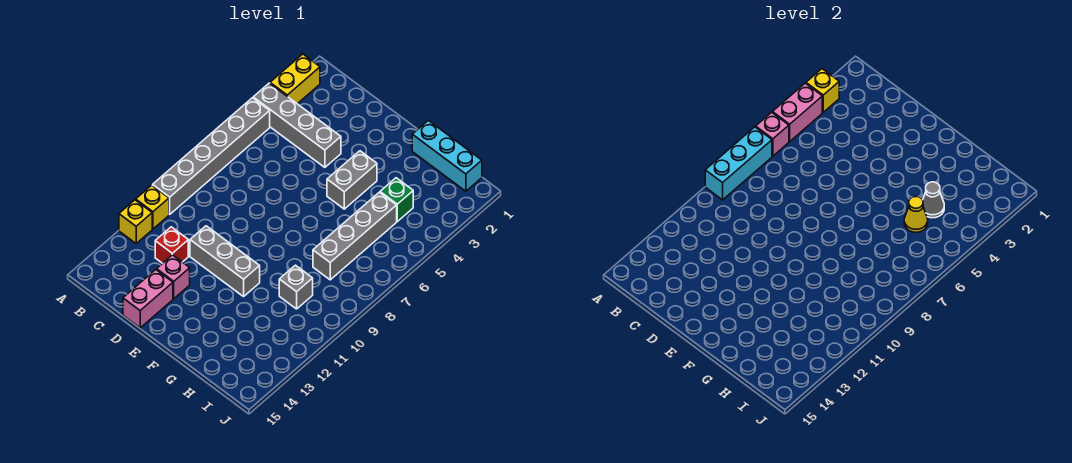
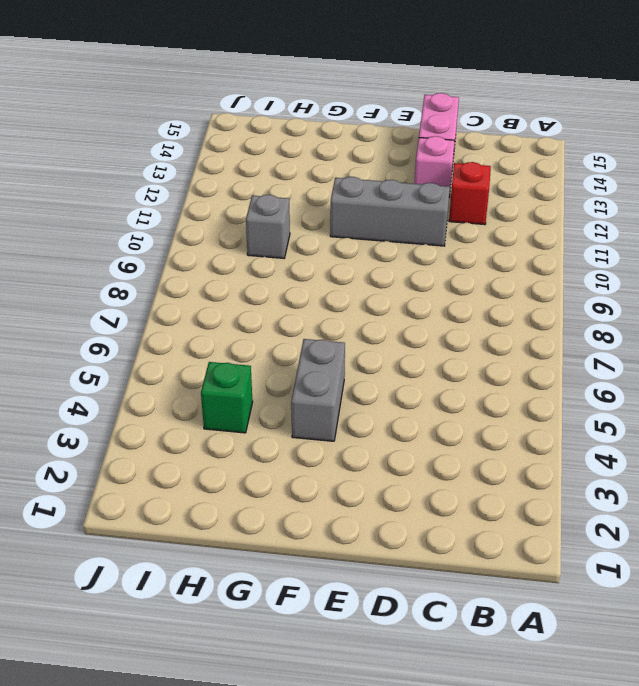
none -> yellow 1x2 brick [270,54,320,104]
none -> grey 1x4 brick [253,83,341,167]
none -> grey 1x6 brick [153,98,270,214]

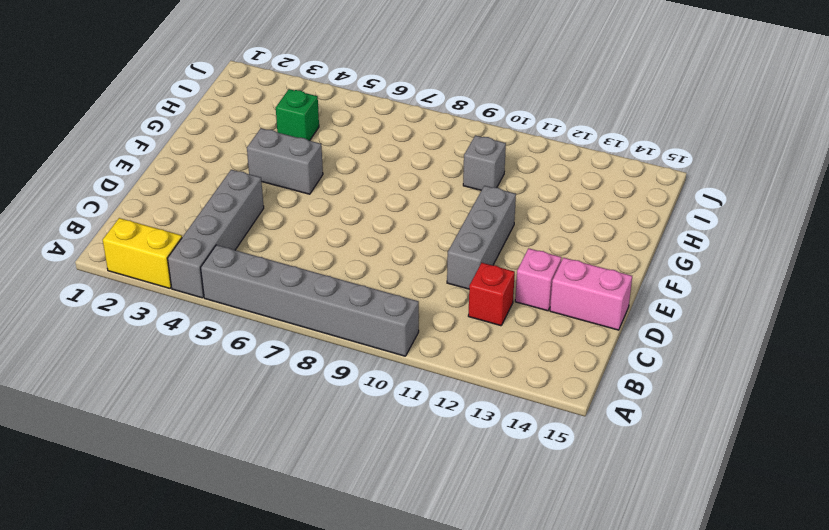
none -> yellow 1x1 brick [136,185,169,229]
none -> yellow 1x1 brick [119,200,152,244]
none -> cyan 1x3 brick [412,120,482,191]

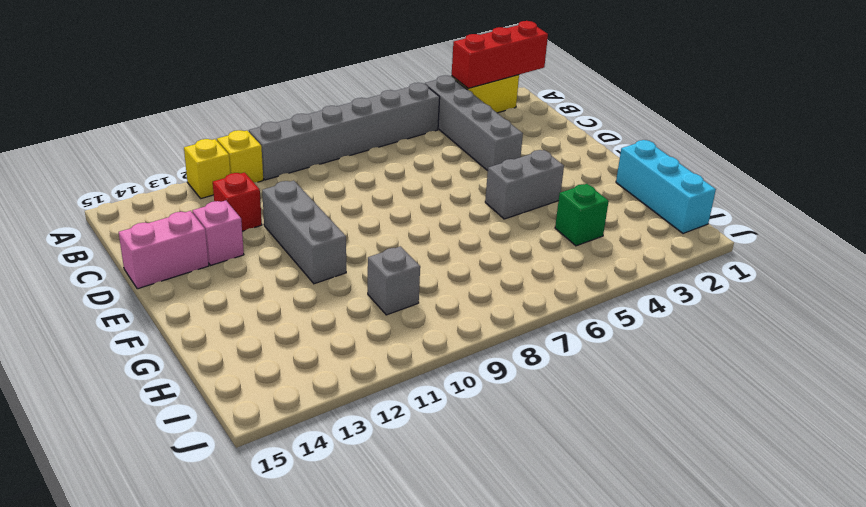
red 1x3 brick [452,21,548,89] -> yellow 1x1 brick [806,69,839,112]
none -> grey 1x4 brick [313,192,397,280]
none -> pink 1x2 brick [772,83,822,141]
none -> pink 1x1 brick [756,112,789,156]

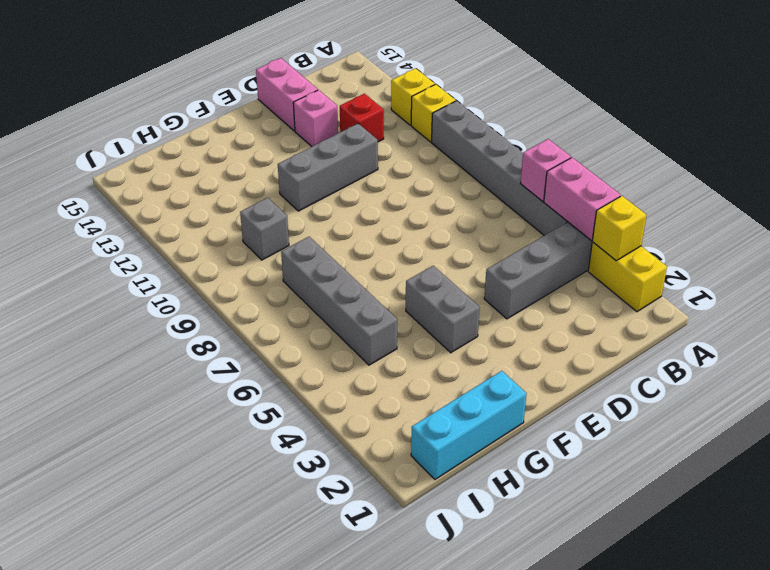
none -> green 1x1 brick [380,178,413,221]
none -> cyan 1x3 brick [705,127,772,200]
none -> grey 1x1 cone [923,182,944,218]

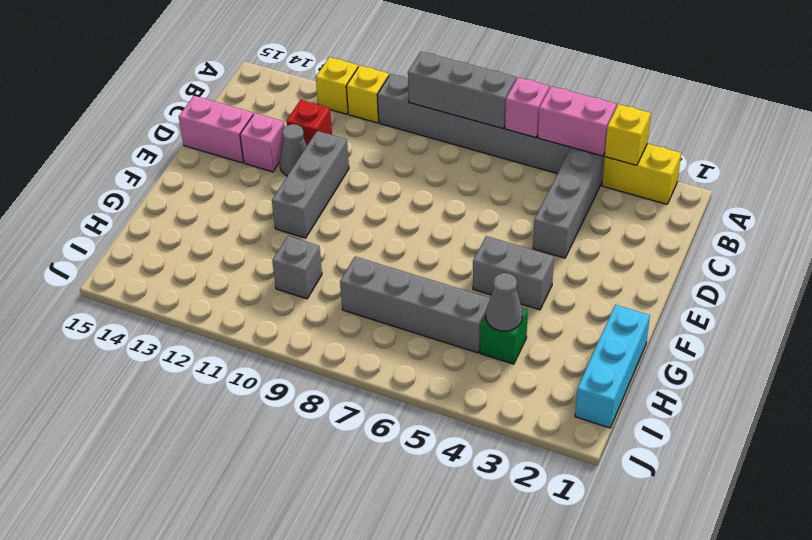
grey 1x3 brick [408,52,516,128] -> cyan 1x3 brick [705,127,772,200]
grey 1x1 cone [280,124,307,176] -> none
none -> yellow 1x1 cone [904,197,928,232]

